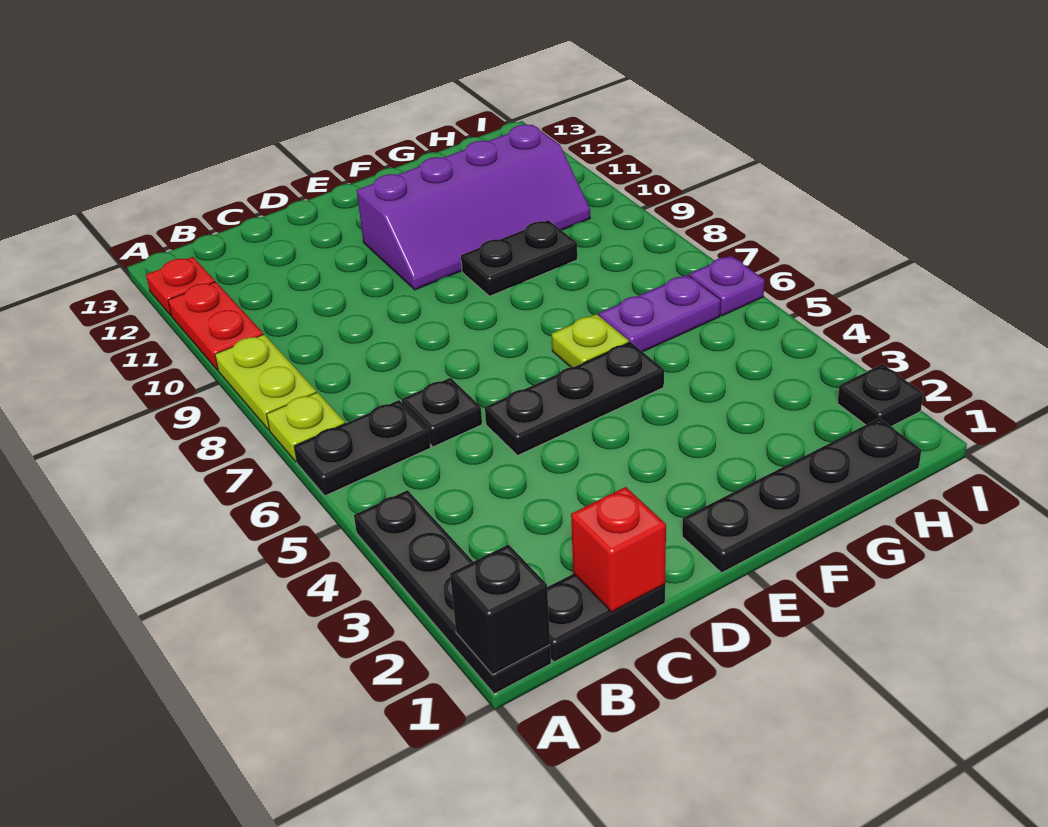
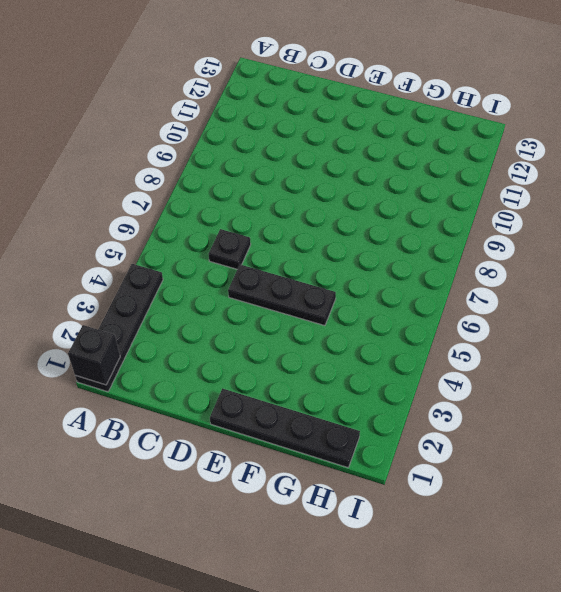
none -> black 1x2 plate [294,400,430,496]
none -> lime 1x1 plate [266,392,345,462]
none -> lime 1x2 plate [215,334,316,430]

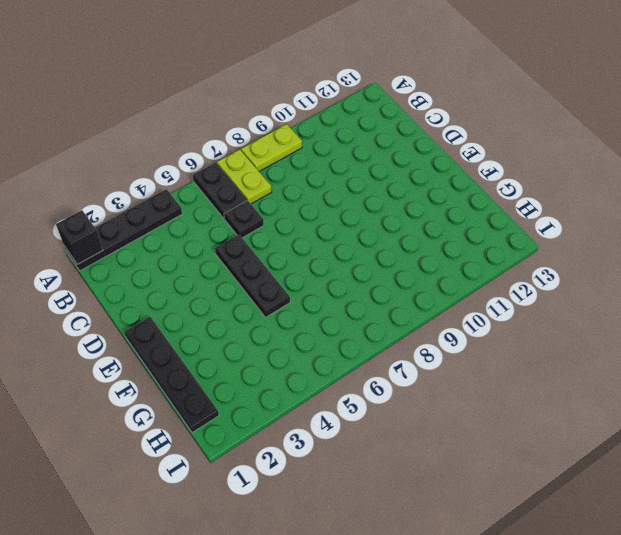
lime 1x2 plate [217,150,272,204] -> lime 1x1 plate [266,392,345,462]
none -> red 1x2 plate [168,282,263,370]
none -> red 1x1 plate [146,257,215,315]
none -> black 1x2 plate [547,574,665,662]

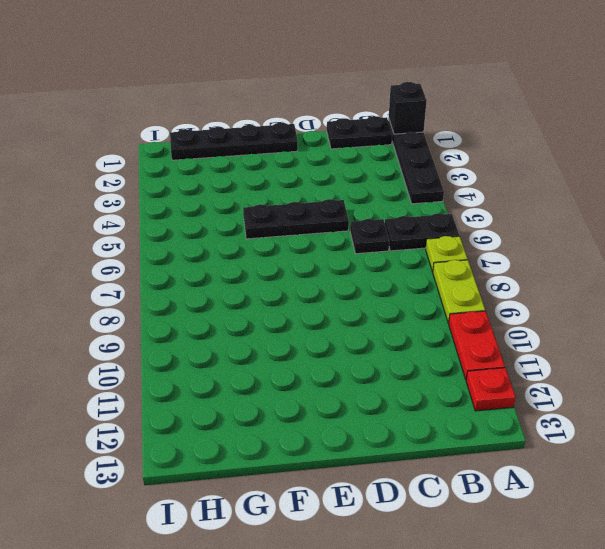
none -> purple 2x4 slope [357,125,590,290]
none -> lime 1x1 plate [552,314,629,367]
none -> black 1x2 plate [461,220,577,296]

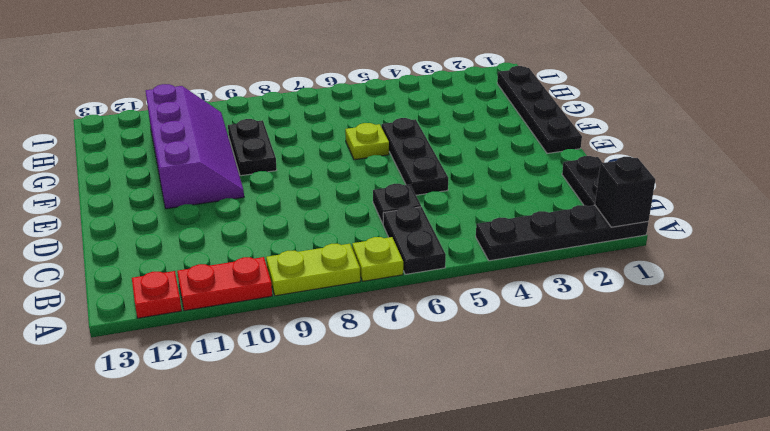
none -> purple 1x2 plate [599,275,721,352]
none -> black 1x1 plate [838,364,923,426]
none -> purple 1x1 plate [689,256,765,316]

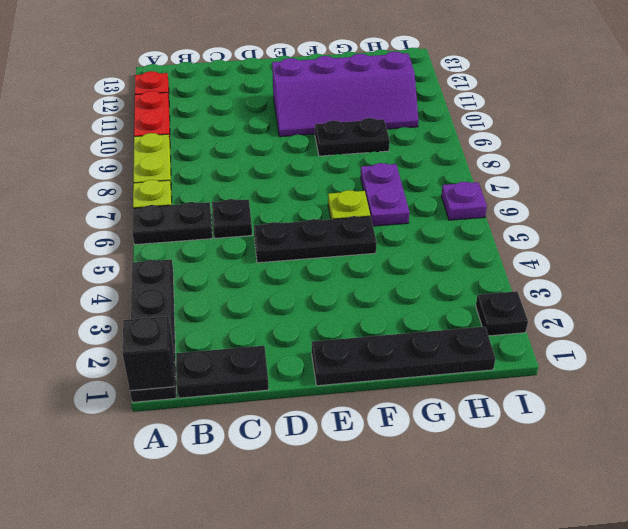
purple 1x2 plate [360,163,409,226] -> purple 1x2 plate turned to [599,275,721,352]
none -> red 1x1 brick [571,487,666,612]

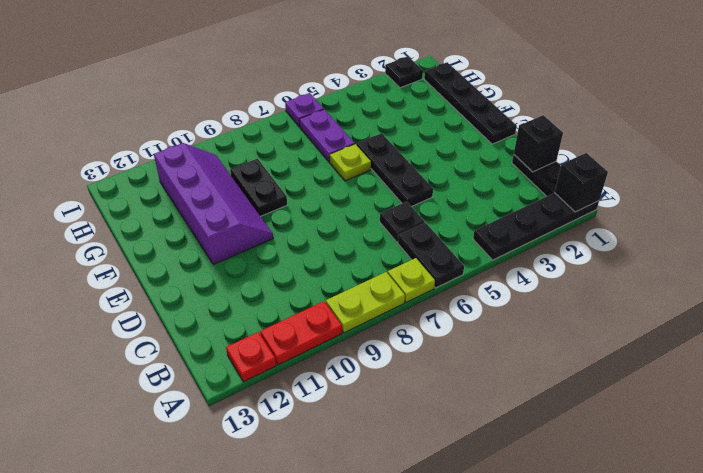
black 1x1 brick [514,115,563,172] -> red 1x1 brick [571,487,666,612]

